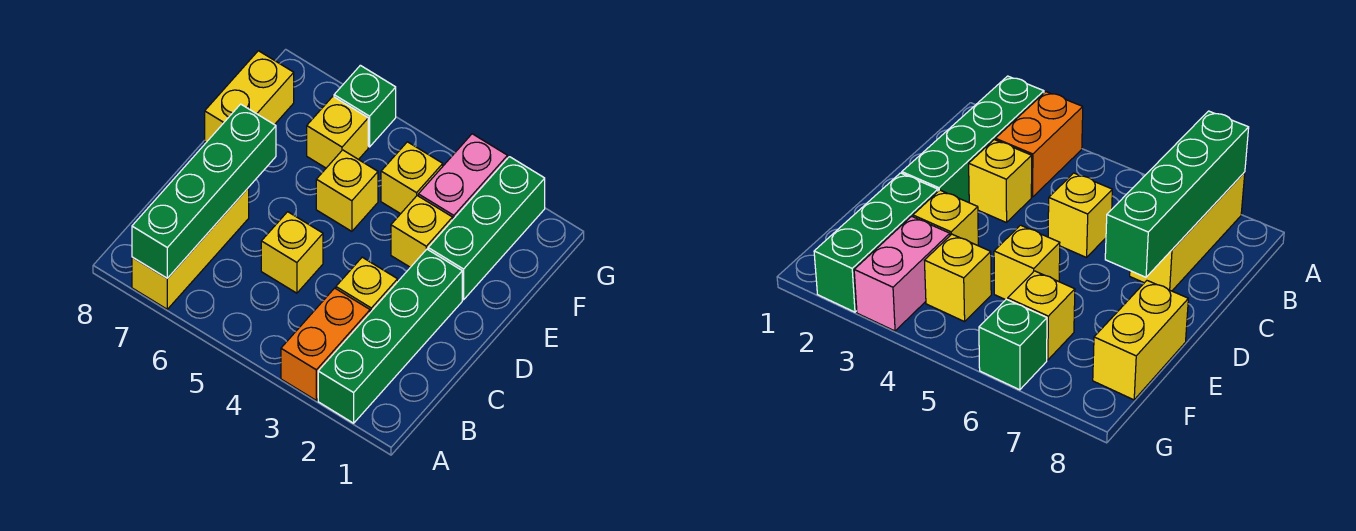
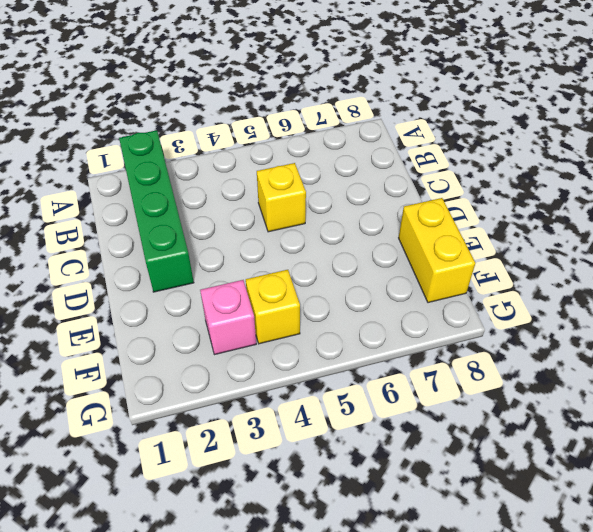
pink 1x1 brick [200,280,256,355] -> pink 1x2 brick [418,134,508,219]
none -> orange 1x2 brick [281,288,370,400]
none -> yellow 1x3 brick [132,188,249,309]
none -> yellow 1x1 brick [336,257,398,312]

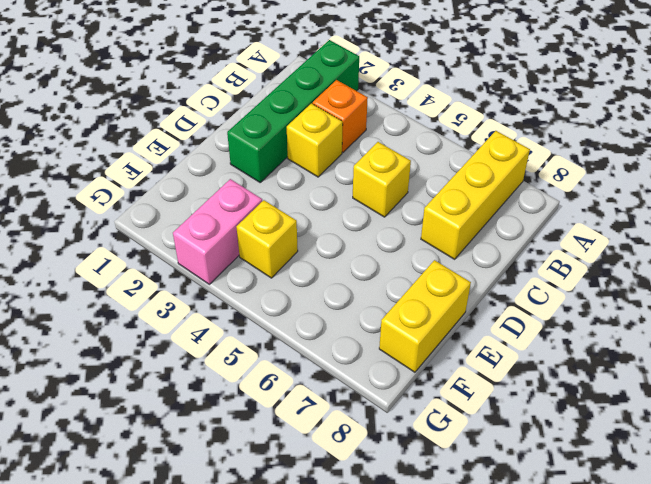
orange 1x1 brick [313,80,368,152] -> orange 1x2 brick [281,288,370,400]
none -> green 1x3 brick [428,157,545,300]
none -> yellow 1x1 brick [391,196,453,267]
none -> yellow 1x1 brick [316,150,378,231]

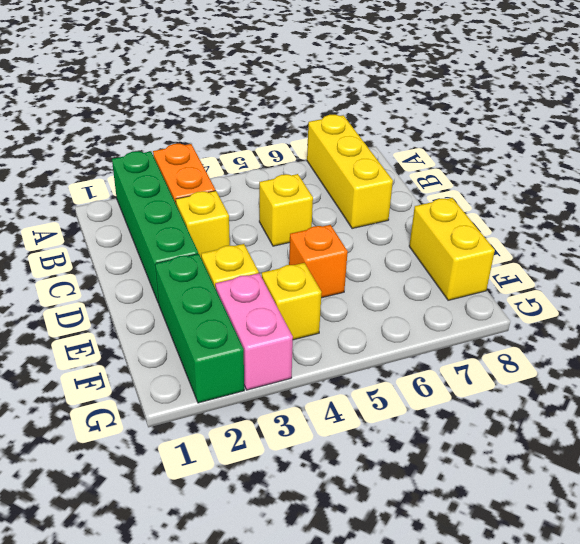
orange 1x1 brick [289,225,348,298] -> yellow 1x1 brick [316,150,378,231]
none -> yellow 1x1 brick [307,97,368,168]
none -> green 1x1 brick [334,65,396,147]
none -> green 1x4 brick [132,104,276,278]

